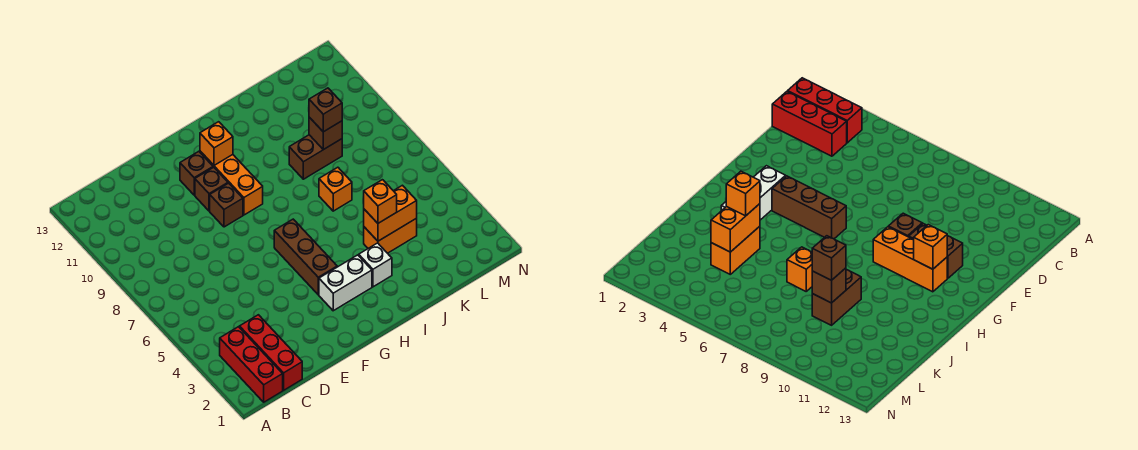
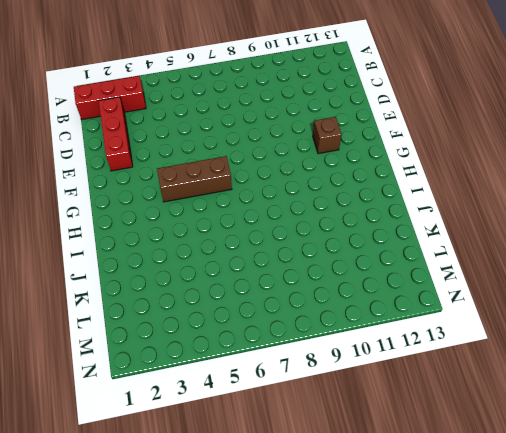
red 1x3 brick [99,97,133,171] -> red 1x3 brick turned to [240,315,302,390]
none -> brown 1x1 brick [210,183,243,227]
none -> brown 1x1 brick [195,167,228,211]
none -> white 1x2 brick [319,255,372,311]

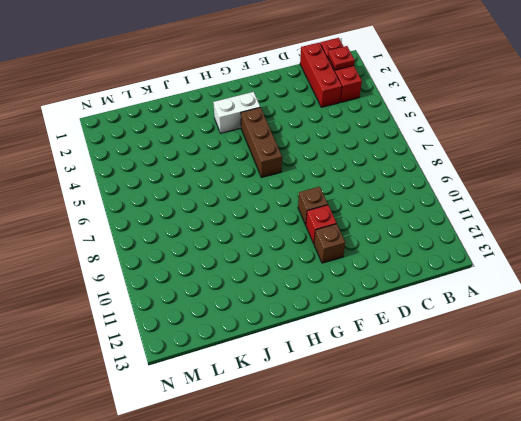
red 1x1 plate [328,46,355,70] -> none
red 1x1 brick [306,205,336,243] -> brown 1x1 brick [195,167,228,211]
none -> orange 1x3 brick [200,151,263,215]
none -> white 1x1 brick [359,243,392,287]
none -> orange 1x2 brick [364,218,417,253]

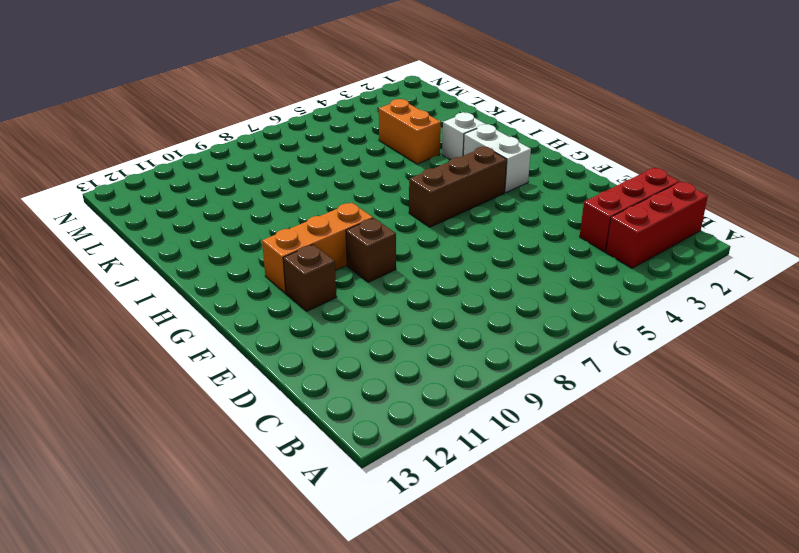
none -> brown 1x1 brick [195,167,228,211]
none -> orange 1x1 brick [319,167,352,211]
none -> brown 1x2 brick [289,135,342,179]

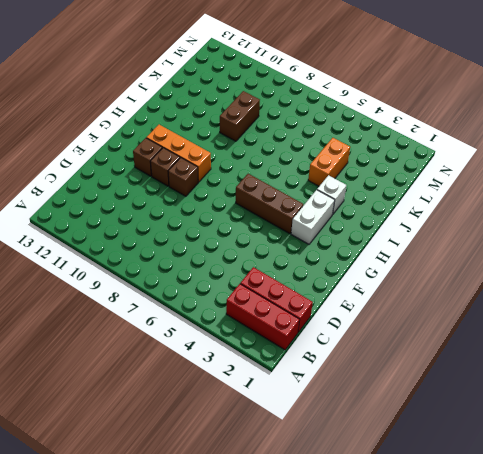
none -> orange 1x1 brick [319,167,352,211]
none -> orange 1x1 brick [200,122,233,165]
none -> orange 1x2 brick [364,185,417,241]

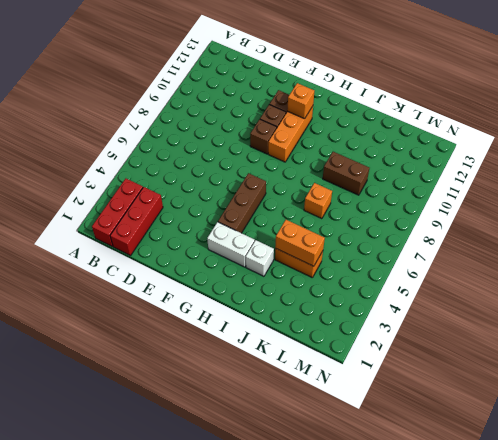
none -> brown 1x1 brick [309,117,342,150]
none -> orange 1x1 brick [364,180,397,223]
none -> brown 1x1 brick [309,88,342,132]

